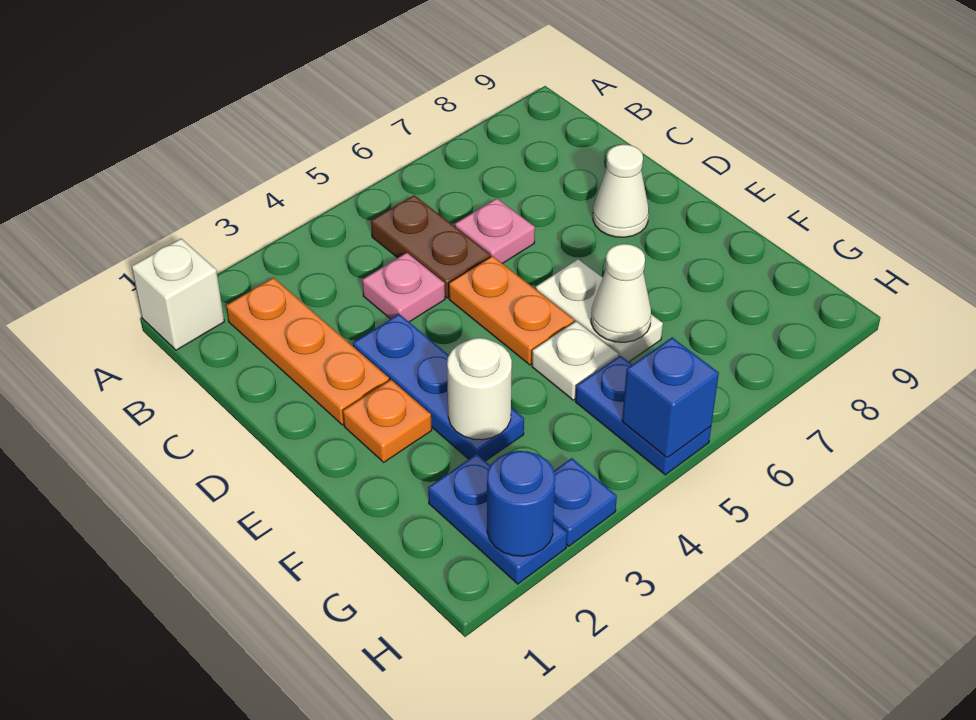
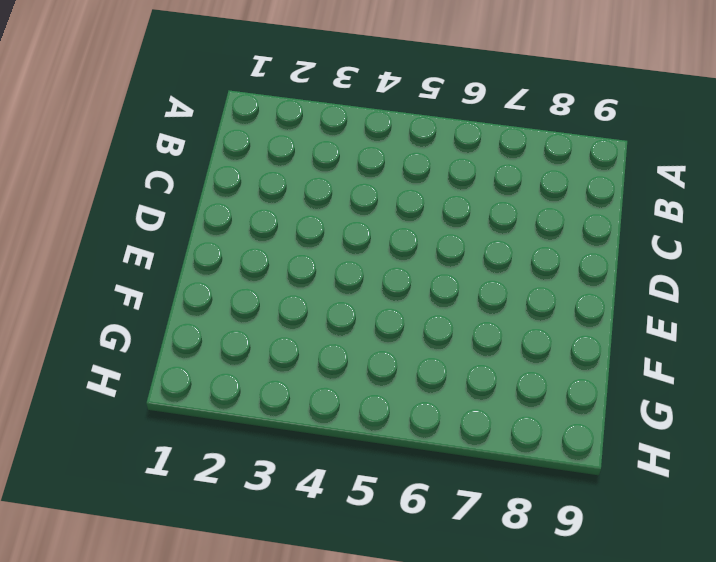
none -> white 1x1 brick [132,239,224,350]
none -> orange 1x3 plate [226,278,389,425]
none -> brown 1x2 plate [371,195,490,298]

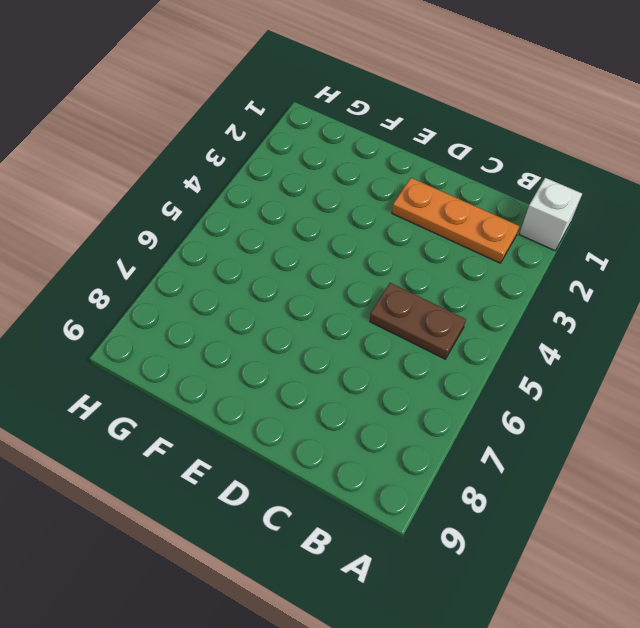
none -> pink 1x1 plate [362,253,445,322]
none -> pink 1x1 plate [455,198,535,264]
none -> blue 1x3 plate [353,314,524,461]

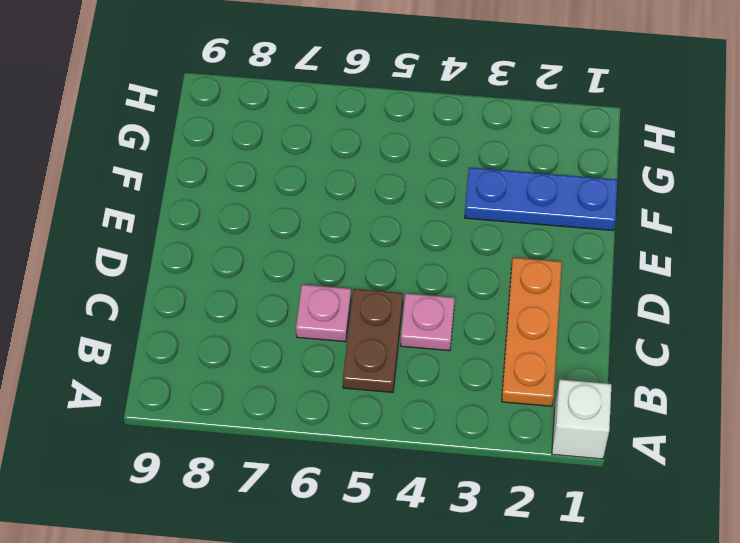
blue 1x3 plate [465,168,617,231] -> blue 1x3 plate turned to [353,314,524,461]
none -> orange 1x2 plate [449,256,574,365]
none -> white 1x1 cone [593,144,649,237]
none -> orange 1x1 plate [343,380,432,462]

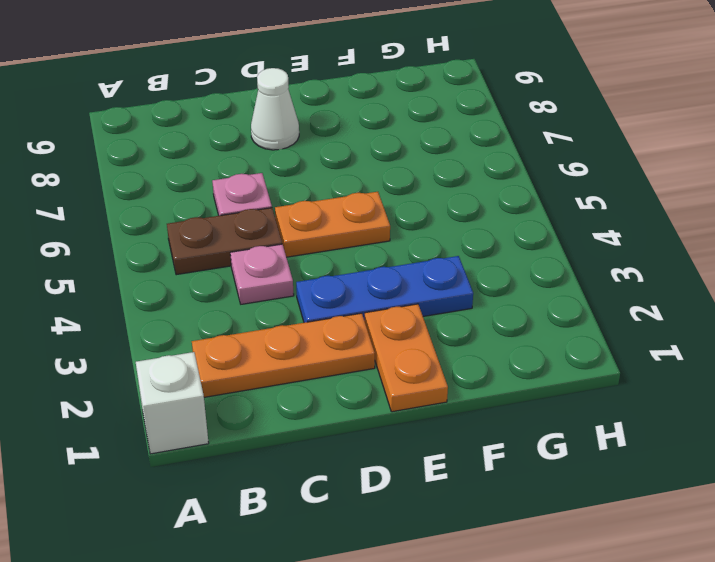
orange 1x2 plate [365,304,448,412] -> orange 1x1 plate [343,380,432,462]
none -> white 1x2 plate [536,259,663,362]
none -> white 1x1 plate [532,321,618,400]
none -> blue 1x2 plate [428,454,567,584]

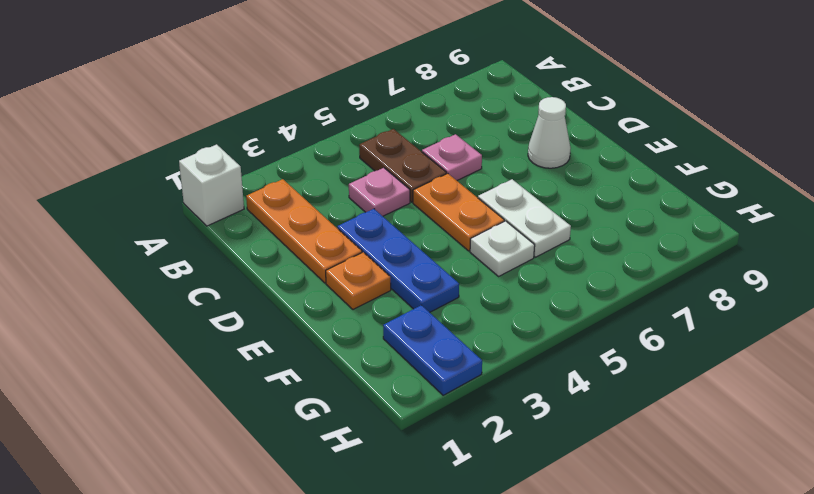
none -> blue 1x2 plate [575,355,711,475]
none -> blue 1x1 plate [553,458,617,546]
none -> white 1x1 round brick [447,338,512,440]

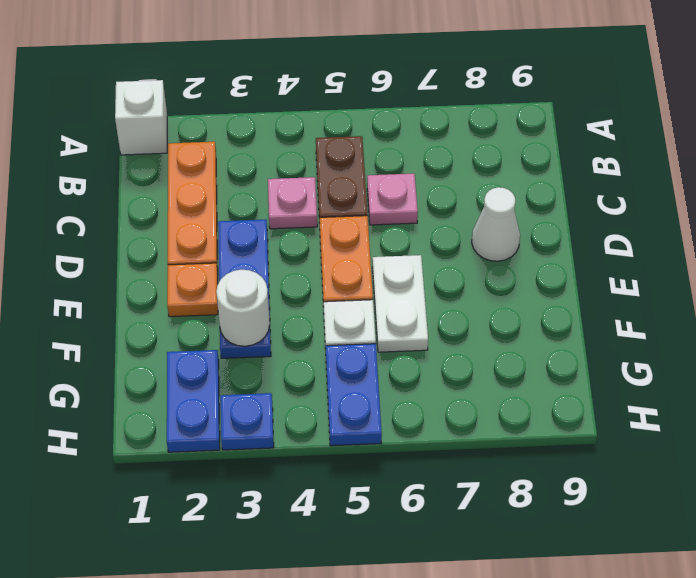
none -> white 1x1 cone [591,244,651,342]
none -> blue 1x1 round brick [487,451,555,556]
none -> blue 1x1 brick [622,338,719,458]

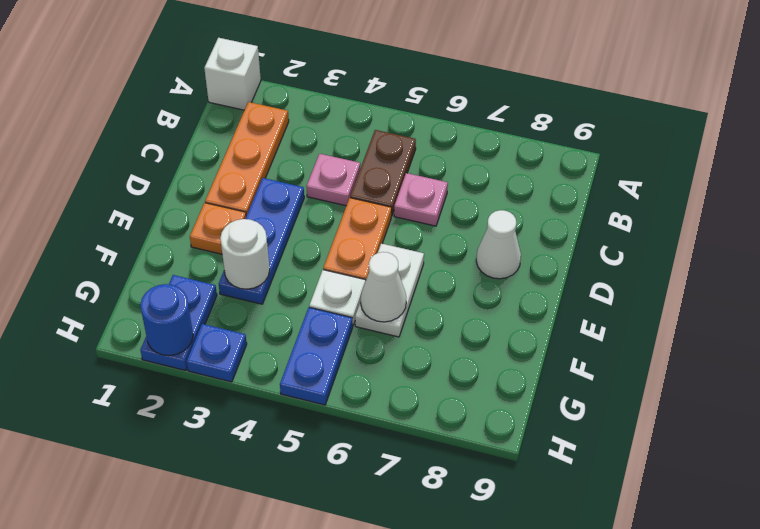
none -> blue 1x1 brick [622,338,719,458]

